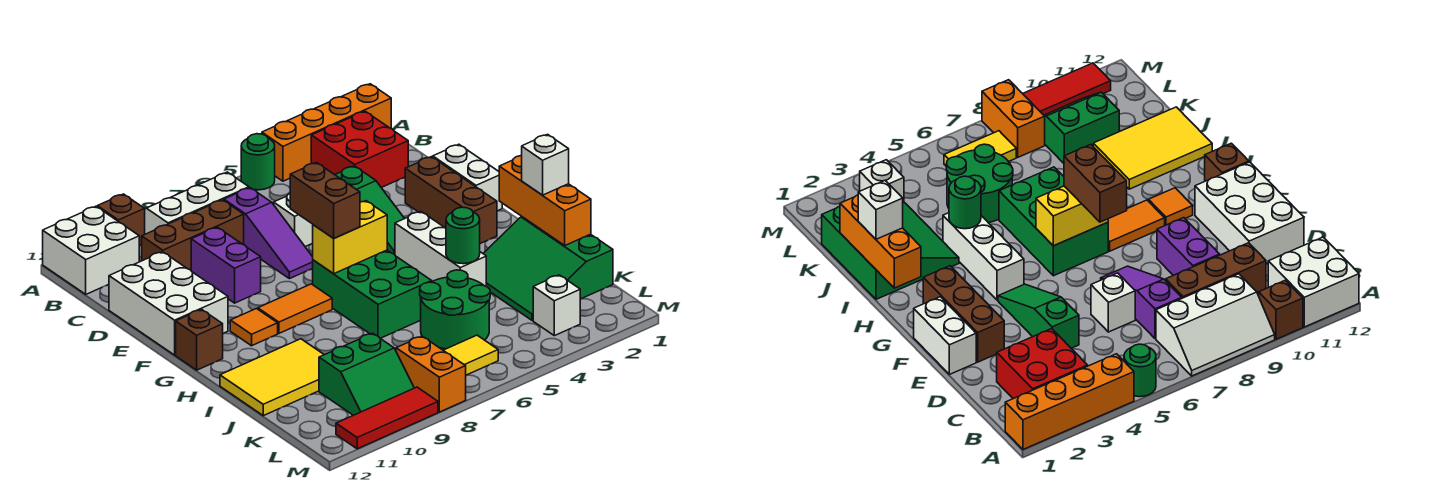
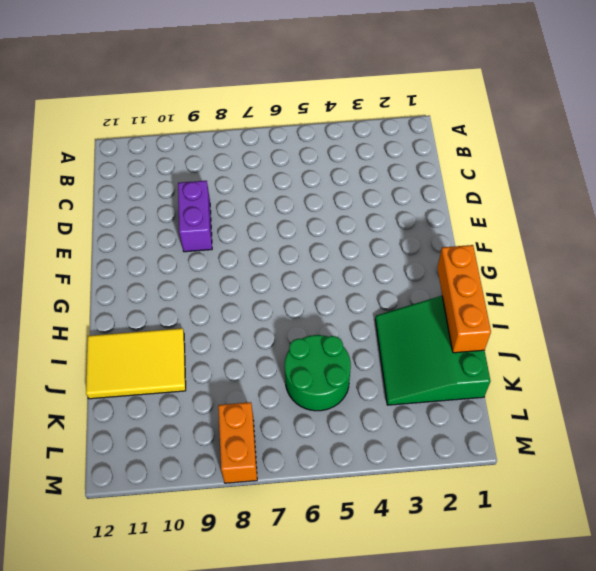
none -> orange 1x4 brick [262,84,391,181]
none -> green 1x1 round brick [241,134,275,190]
none -> white 2x3 slope [145,172,249,234]
none -> brown 1x1 brick [97,194,145,246]

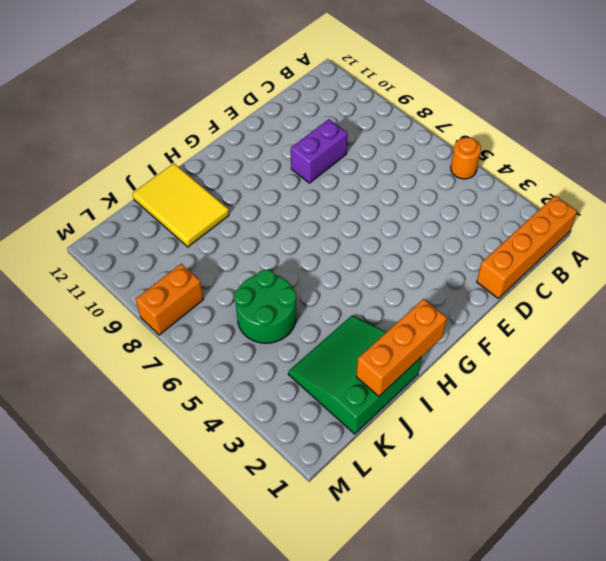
orange 1x4 brick [477,196,577,299] -> orange 1x4 brick turned to [262,84,391,181]
orange 1x1 round brick [451,138,481,179] -> green 1x1 round brick [241,134,275,190]
none -> white 2x3 slope [145,172,249,234]
none -> brown 1x1 brick [97,194,145,246]
none -> white 2x2 brick [43,206,139,294]
none -> red 2x2 brick [311,111,408,188]

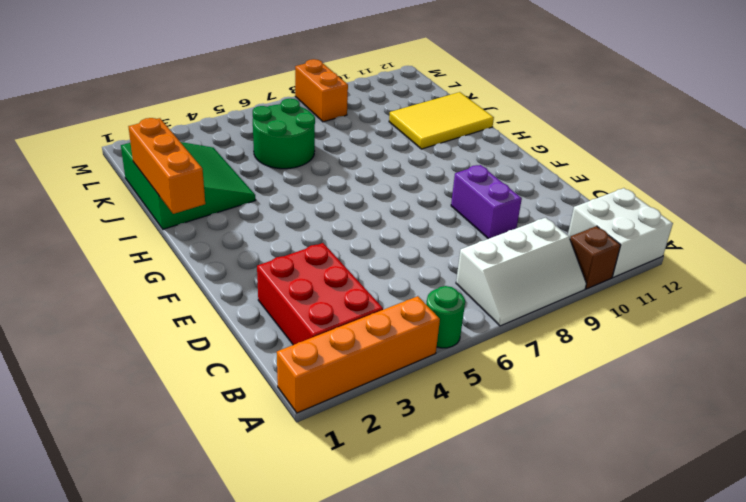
red 2x3 brick [257,243,383,345] -> red 2x2 brick [311,111,408,188]
none -> purple 1x3 slope [224,188,313,279]
none -> brown 1x3 brick [142,200,244,270]
none -> green 1x3 slope [335,166,405,255]
none -> white 1x1 brick [274,193,313,247]

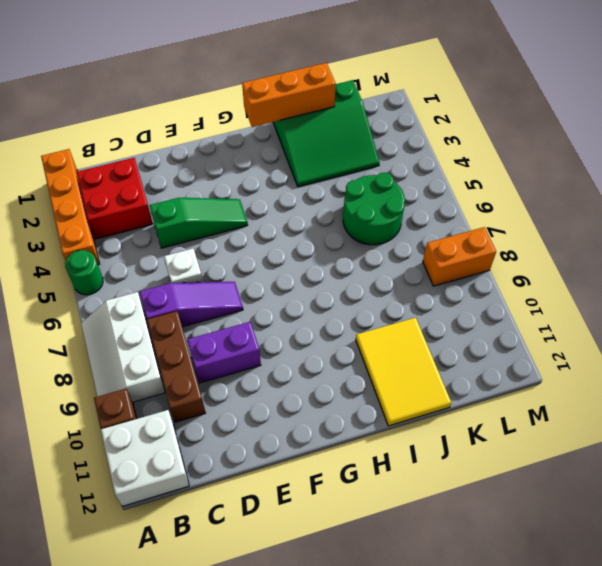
none -> white 2x3 brick [109,252,228,355]
none -> white 1x2 brick [433,144,502,211]
none -> brown 1x3 brick [405,157,497,244]
none -> white 1x3 brick [395,212,486,286]

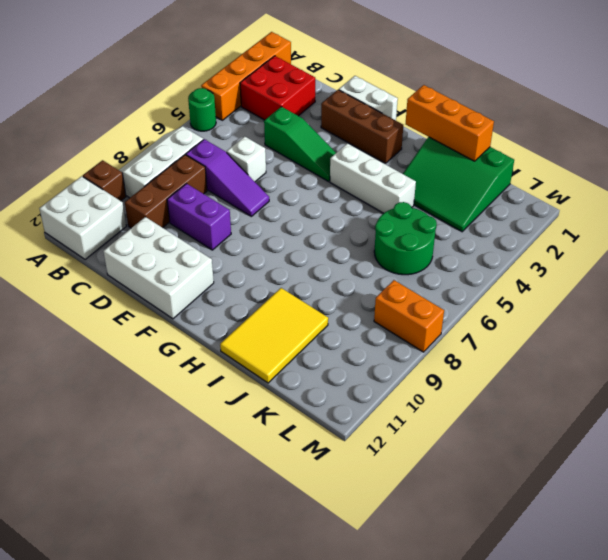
none -> green 2x3 brick [313,250,432,338]
none -> orange 1x2 tile [258,284,332,333]
none -> orange 1x1 tile [230,309,278,346]
none -> brown 1x1 brick [176,309,223,370]

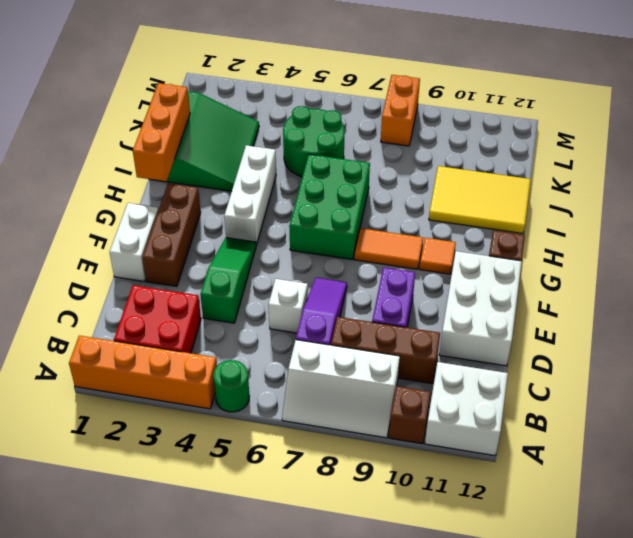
none -> green 2x2 slope [319,333,414,415]
none -> white 1x1 brick [533,275,580,336]
none -> yellow 1x2 tile [443,335,498,375]
none -> red 1x3 tile [336,387,438,449]

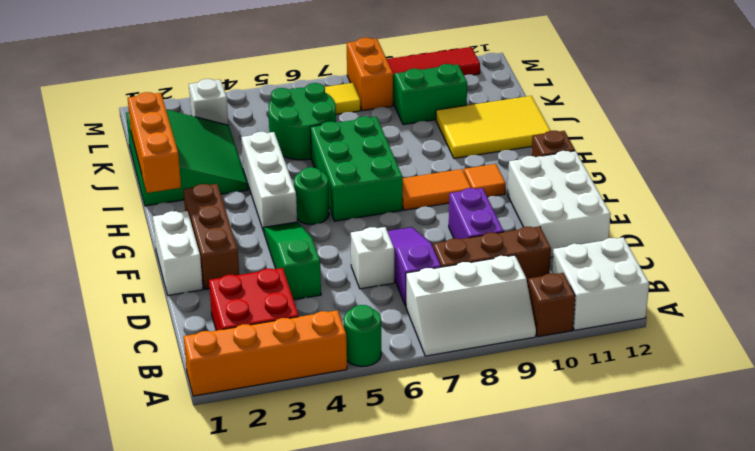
green 1x1 round brick [294,167,329,225] -> green 1x1 round brick moved to [446,207,480,264]
none -> yellow 1x2 brick [313,201,387,274]
none -> brown 1x2 brick [290,163,360,238]
none -> white 1x1 brick [522,134,569,195]

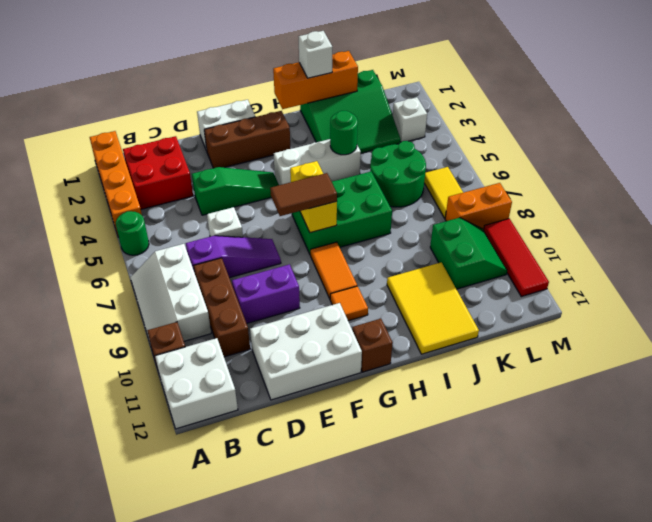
brown 1x2 tile [270,173,337,216] -> brown 1x2 brick [290,163,360,238]

